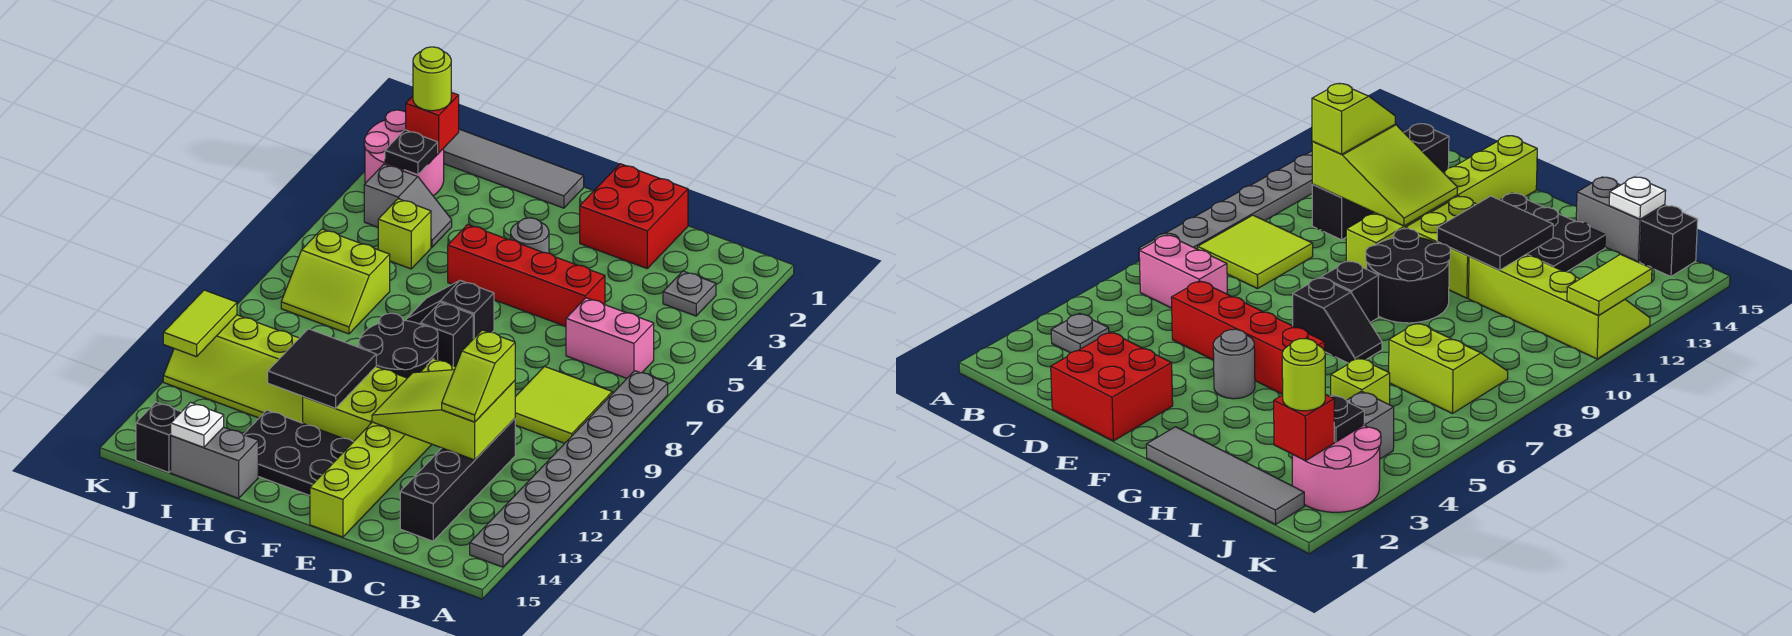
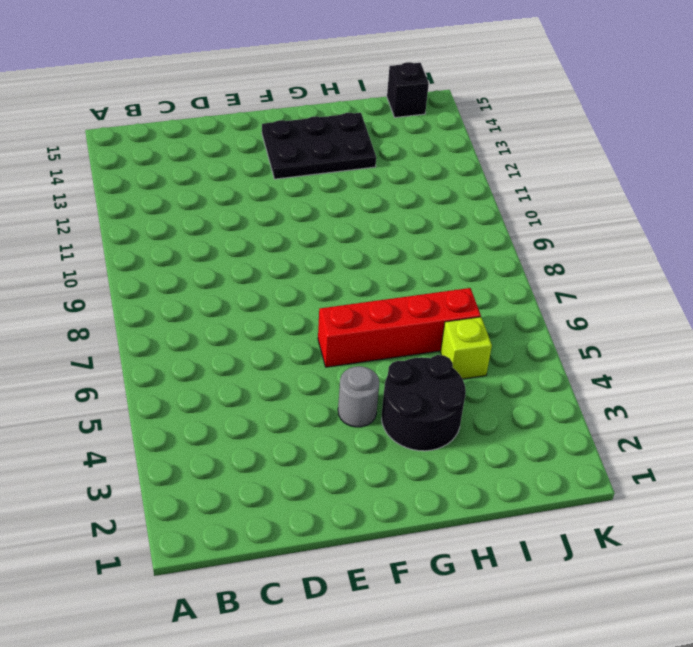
red 1x4 brick [318,288,481,367] -> red 1x4 brick moved to [448,224,605,326]
black 2x2 round brick [382,355,466,451] -> black 2x2 round brick moved to [358,313,438,378]
none -> grey 1x8 plate [470,371,668,567]
none -> grey 1x1 plate [663,271,716,316]
none -> pink 1x2 brick [566,298,654,378]
none -> lime 2x2 tile [515,366,612,443]

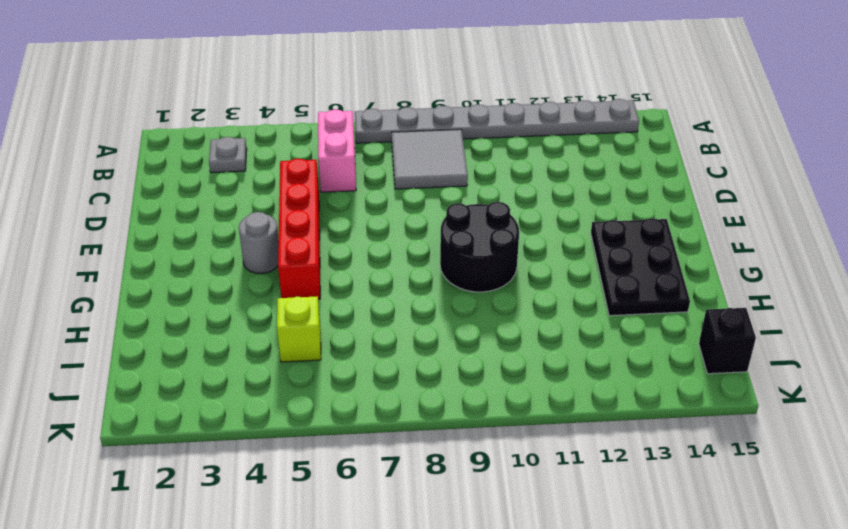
grey 2x2 tile [392,129,468,189] -> lime 2x2 tile [515,366,612,443]
none -> black 1x4 brick [400,419,516,541]
none -> red 2x2 brick [580,164,688,268]
none -> lime 1x6 brick [310,359,455,537]
none -> black 1x2 slope [406,280,494,339]

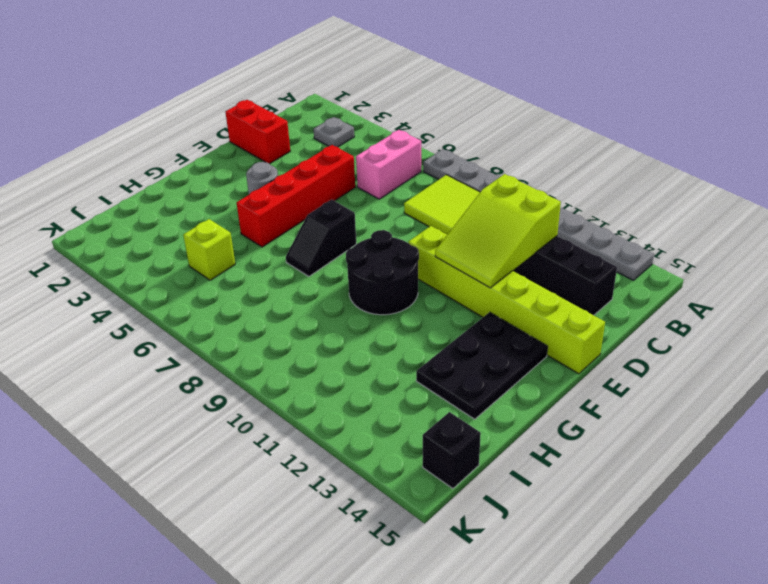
red 1x2 brick [226,100,290,164] -> red 2x2 brick [580,164,688,268]
none -> black 1x1 brick [420,302,473,367]
none -> lime 2x2 brick [303,367,407,442]
none -> grey 1x4 tile [444,129,584,208]
none -> lime 2x4 slope [163,315,303,423]

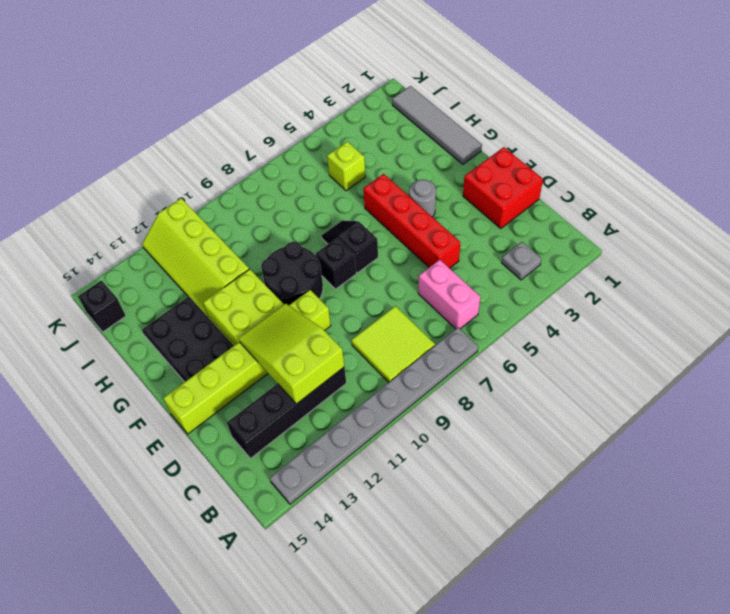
none -> grey 1x2 brick [171,427,258,498]
none -> grey 1x2 slope [364,164,452,247]
none -> lime 2x2 slope [281,229,390,334]
none -> pink 2x2 round brick [364,110,444,196]

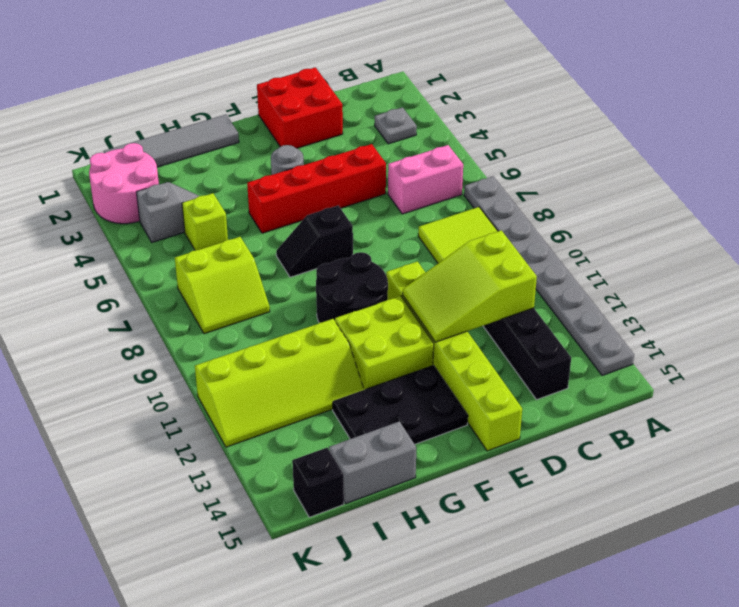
none -> black 1x1 brick [420,302,473,367]
none -> black 2x2 tile [268,329,376,408]
none -> white 1x1 plate [171,402,224,448]
none -> red 1x1 brick [406,92,459,153]

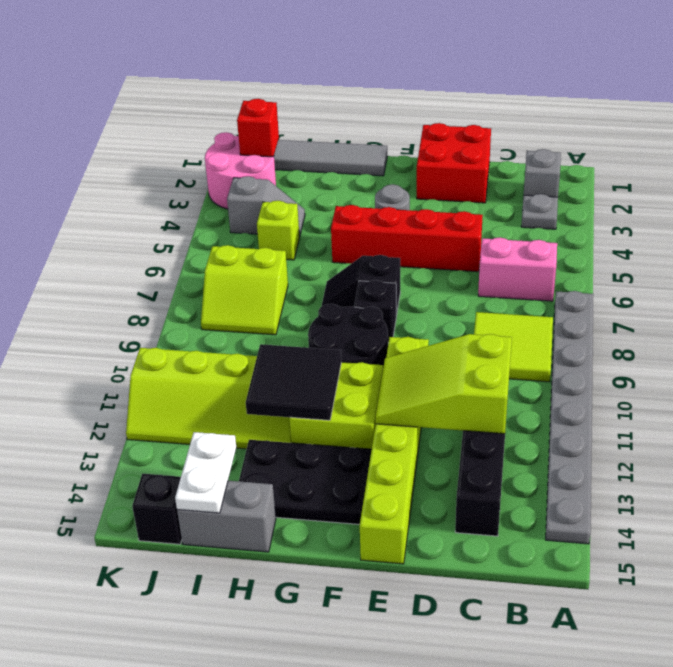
grey 1x1 brick [524,149,561,197] -> none
white 1x2 plate [175,432,236,513] -> white 1x1 plate [171,402,224,448]
none -> black 1x1 plate [385,130,438,175]
none -> lime 1x2 tile [163,290,237,357]
none -> lime 1x2 slope [442,330,515,422]
none -> lime 1x1 round brick [413,47,451,111]

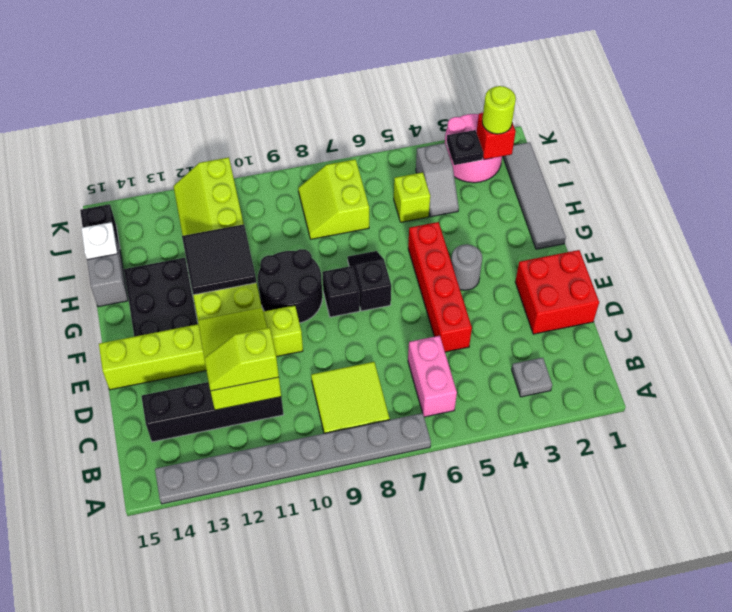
none -> lime 1x2 tile [163,290,237,357]

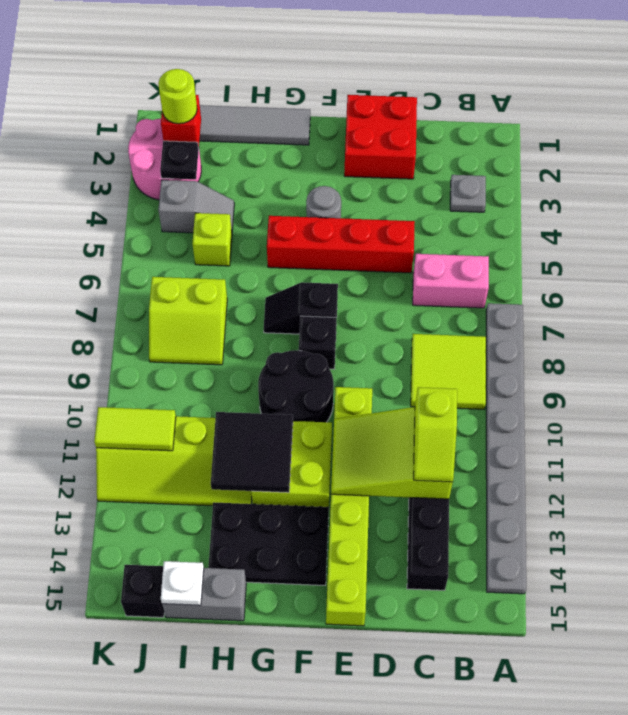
lime 1x2 tile [94,407,176,451] -> lime 1x2 tile turned to [163,290,237,357]

